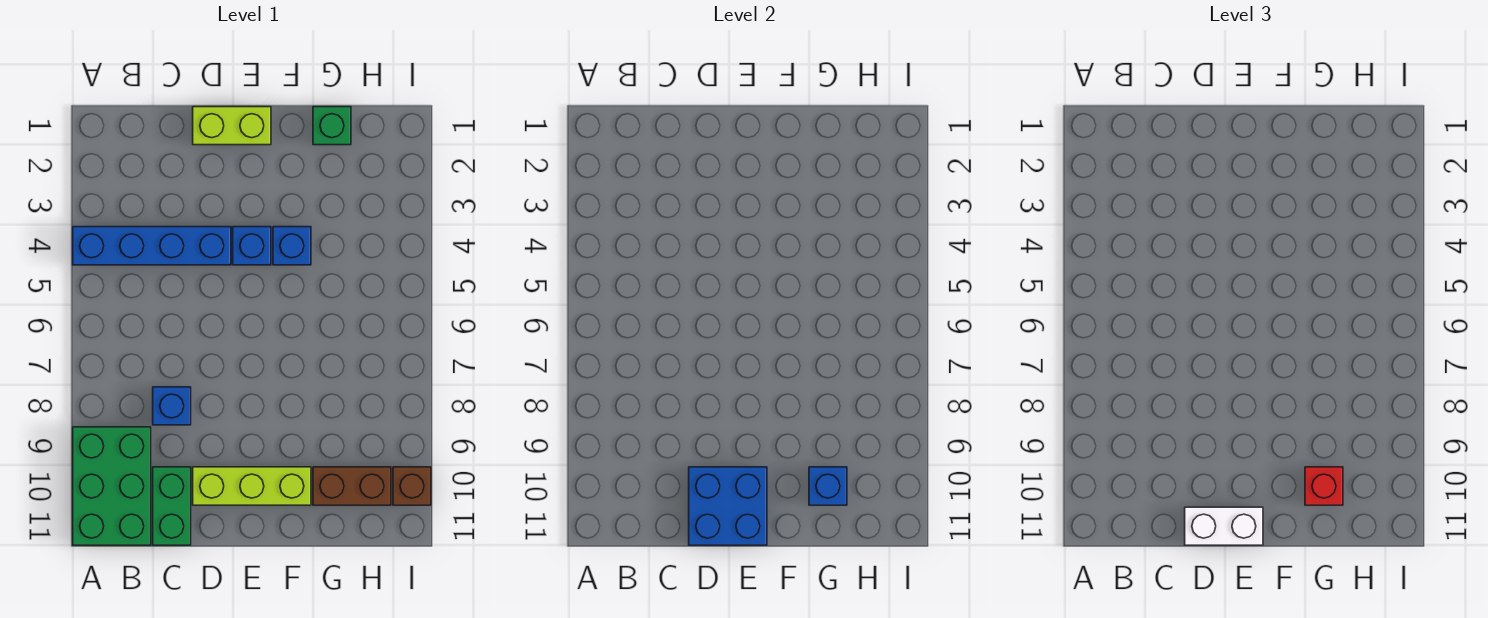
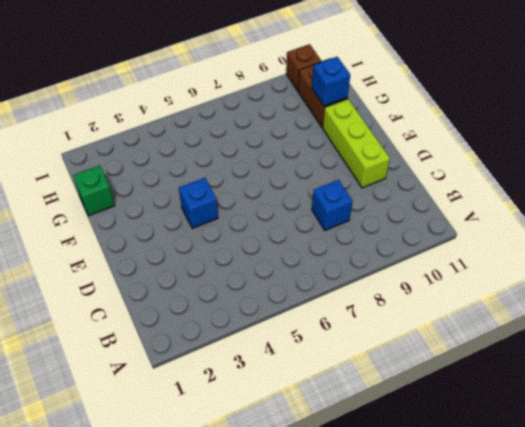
none -> blue 1x4 brick [73,227,231,265]
none -> green 2x3 brick [73,427,151,545]
none -> green 1x2 brick [153,467,191,545]

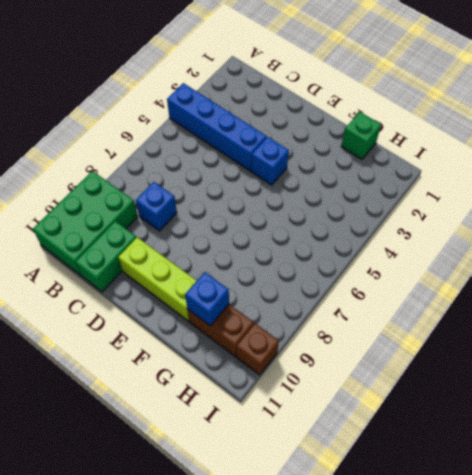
none -> lime 1x2 brick [193,107,271,145]
none -> blue 1x1 brick [273,227,311,265]
none -> blue 2x2 brick [689,467,767,545]

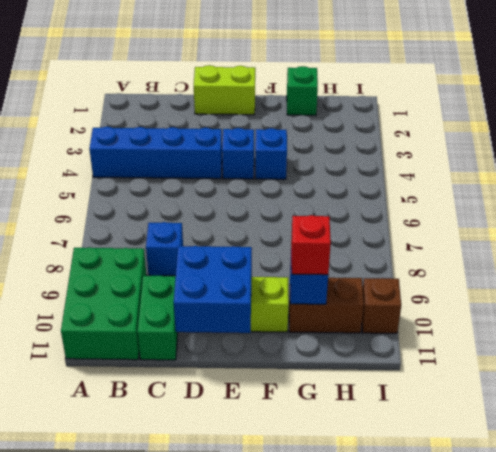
none -> white 1x2 brick [1185,507,1263,545]

